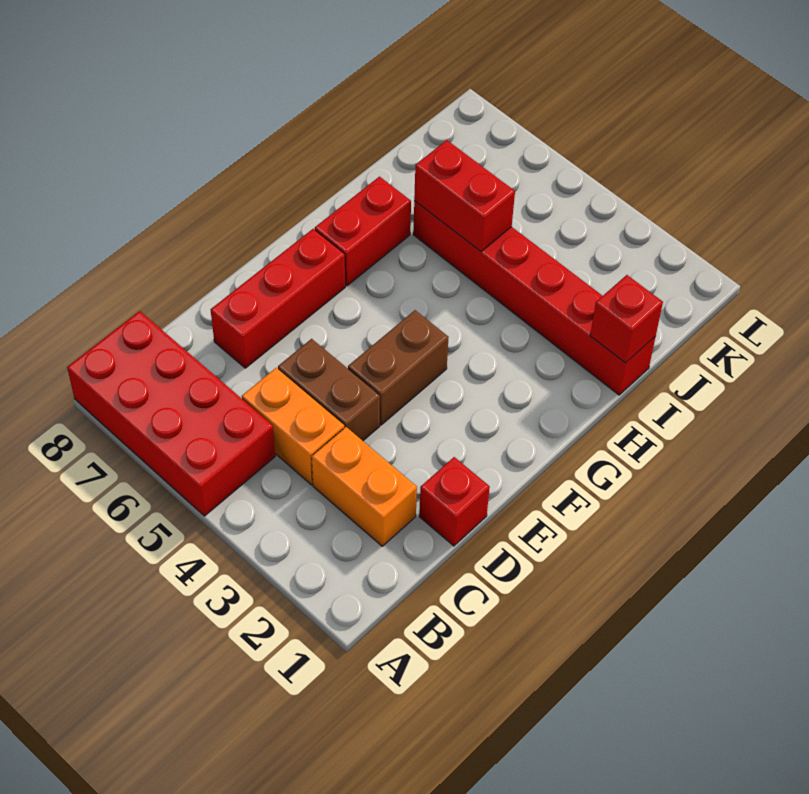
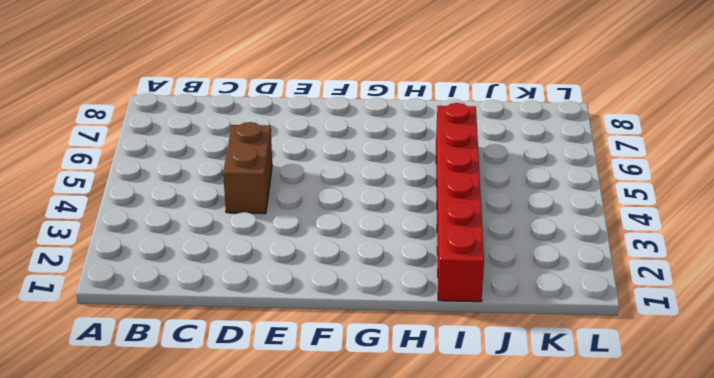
none -> red 2x4 brick [67,311,275,516]
none -> orange 1x2 brick [312,427,417,546]

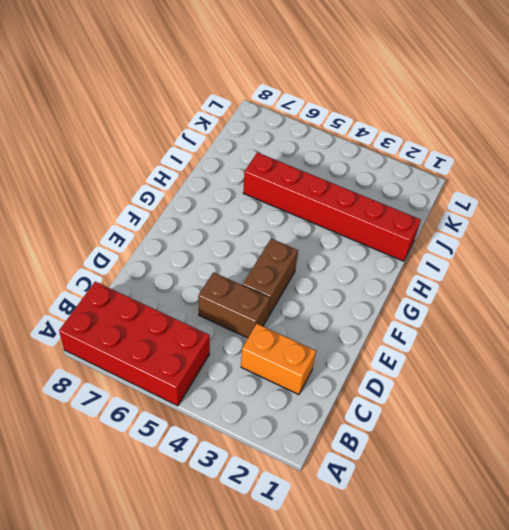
none -> orange 1x2 brick [242,368,344,485]
none -> red 1x1 brick [419,457,490,546]

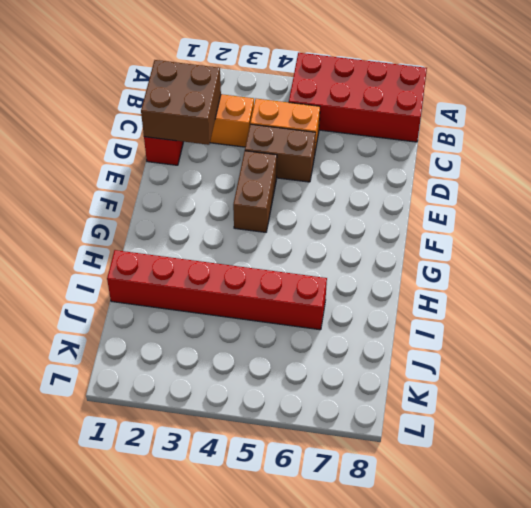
brown 2x2 brick [141,60,221,145] -> none
none -> red 1x3 brick [211,229,345,368]
none -> red 1x2 brick [315,177,411,286]

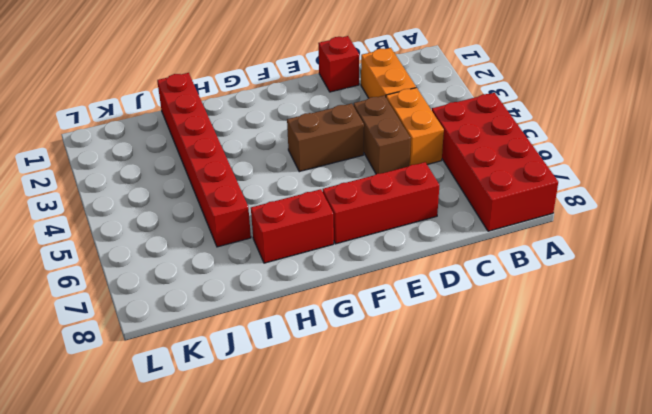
none -> red 1x1 brick [590,275,663,363]
none -> red 1x2 brick [414,140,515,252]

